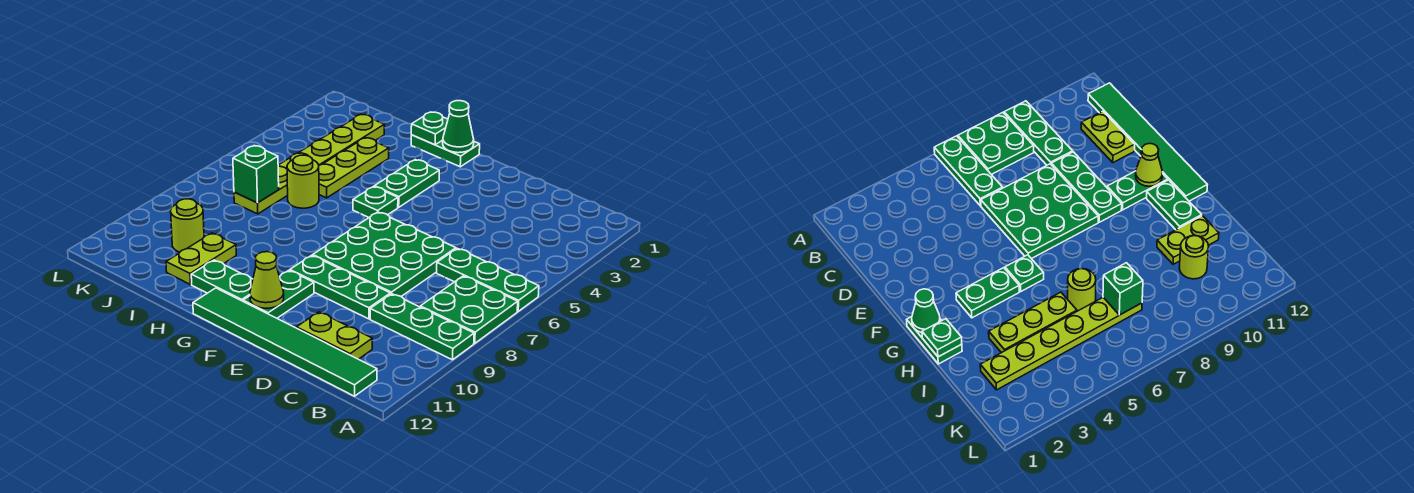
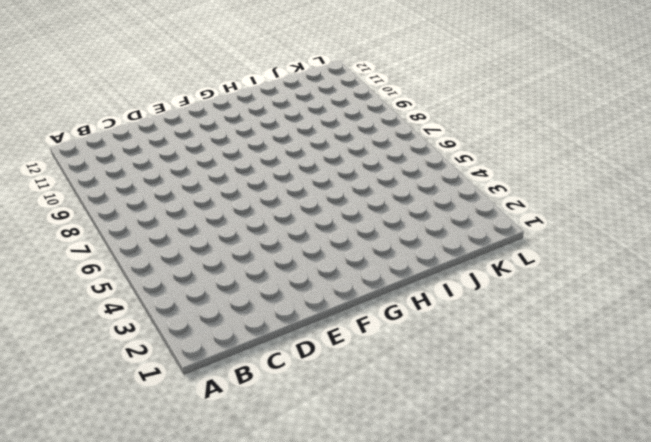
none -> green 1x3 plate [437,248,539,311]
none -> green 2x2 plate [420,276,518,343]
none -> green 1x3 plate [370,294,474,360]

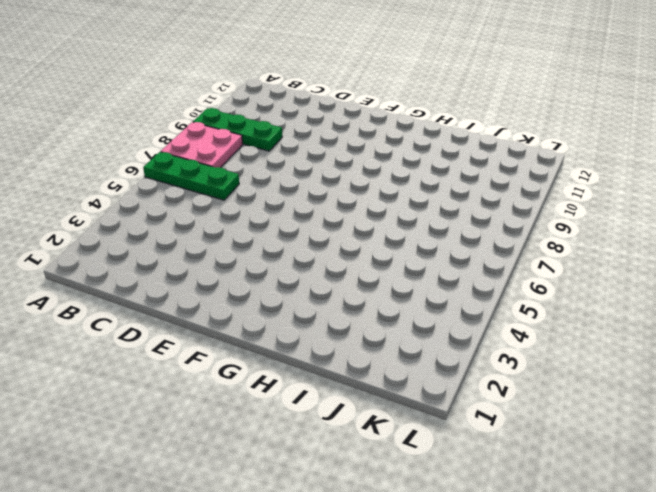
pink 2x2 plate [161,122,243,168] -> green 2x2 plate [420,276,518,343]
none -> green 1x6 tile [193,288,377,396]
none -> lime 1x2 plate [296,312,372,359]
none -> green 3x3 plate [313,212,456,296]

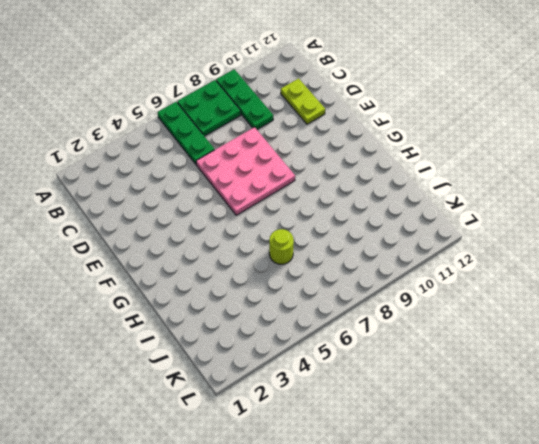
pink 3x3 plate [196,127,295,215] -> green 3x3 plate [313,212,456,296]
none -> green 1x6 tile [193,288,377,396]
none -> green 1x3 plate [290,255,390,319]
none -> green 1x2 plate [243,270,314,318]

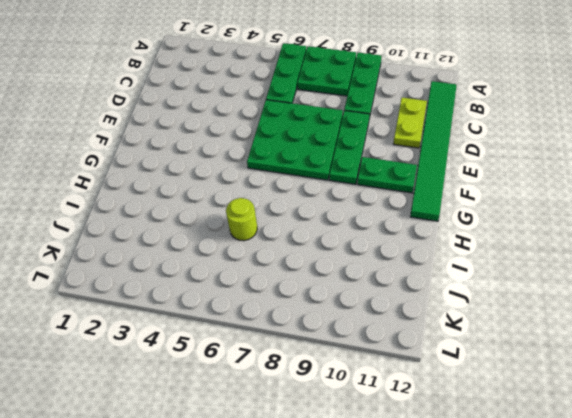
none -> green 1x2 plate [411,135,480,167]
none -> green 1x2 plate [374,160,439,207]
none -> green 1x1 plate [353,186,398,217]

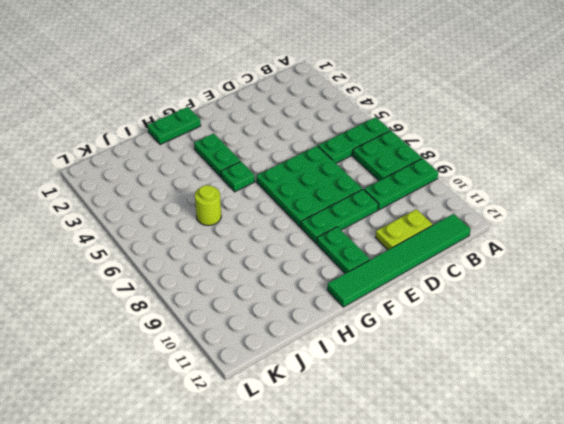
none -> green 1x2 plate [191,260,253,301]
none -> lime 1x3 plate [319,138,389,198]
none -> lime 1x2 plate [166,233,236,285]

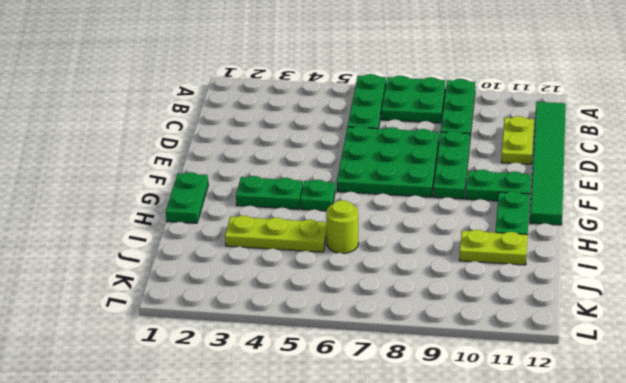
none -> lime 1x6 plate [234,114,384,214]
none -> lime 1x1 round brick [171,199,204,252]
none -> lime 1x1 cone [250,252,284,308]

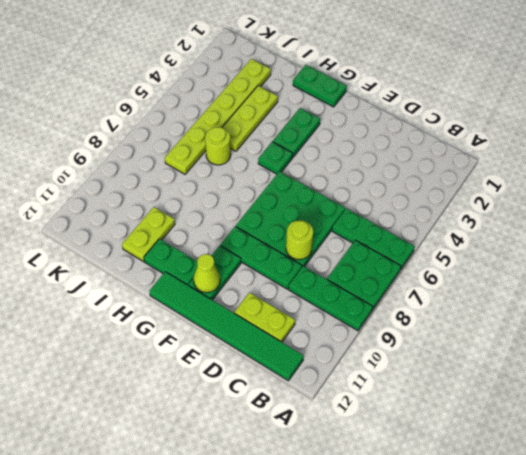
lime 1x1 round brick [286,220,313,260] -> lime 1x1 round brick moved to [171,199,204,252]
none -> green 1x1 cone [443,101,474,153]
none -> green 1x1 plate [411,112,448,145]
none -> green 1x1 brick [233,146,279,203]

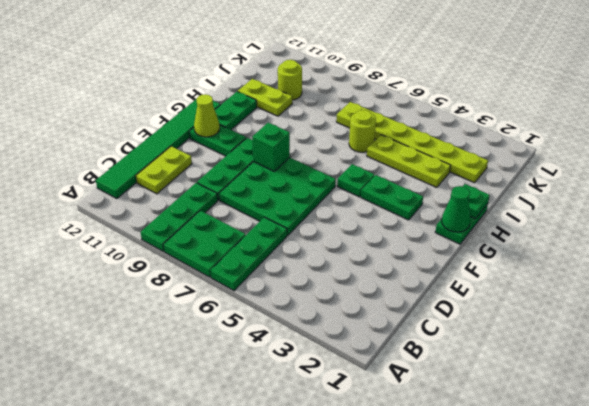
green 1x1 brick [252,123,290,172] -> green 1x1 brick moved to [233,146,279,203]

